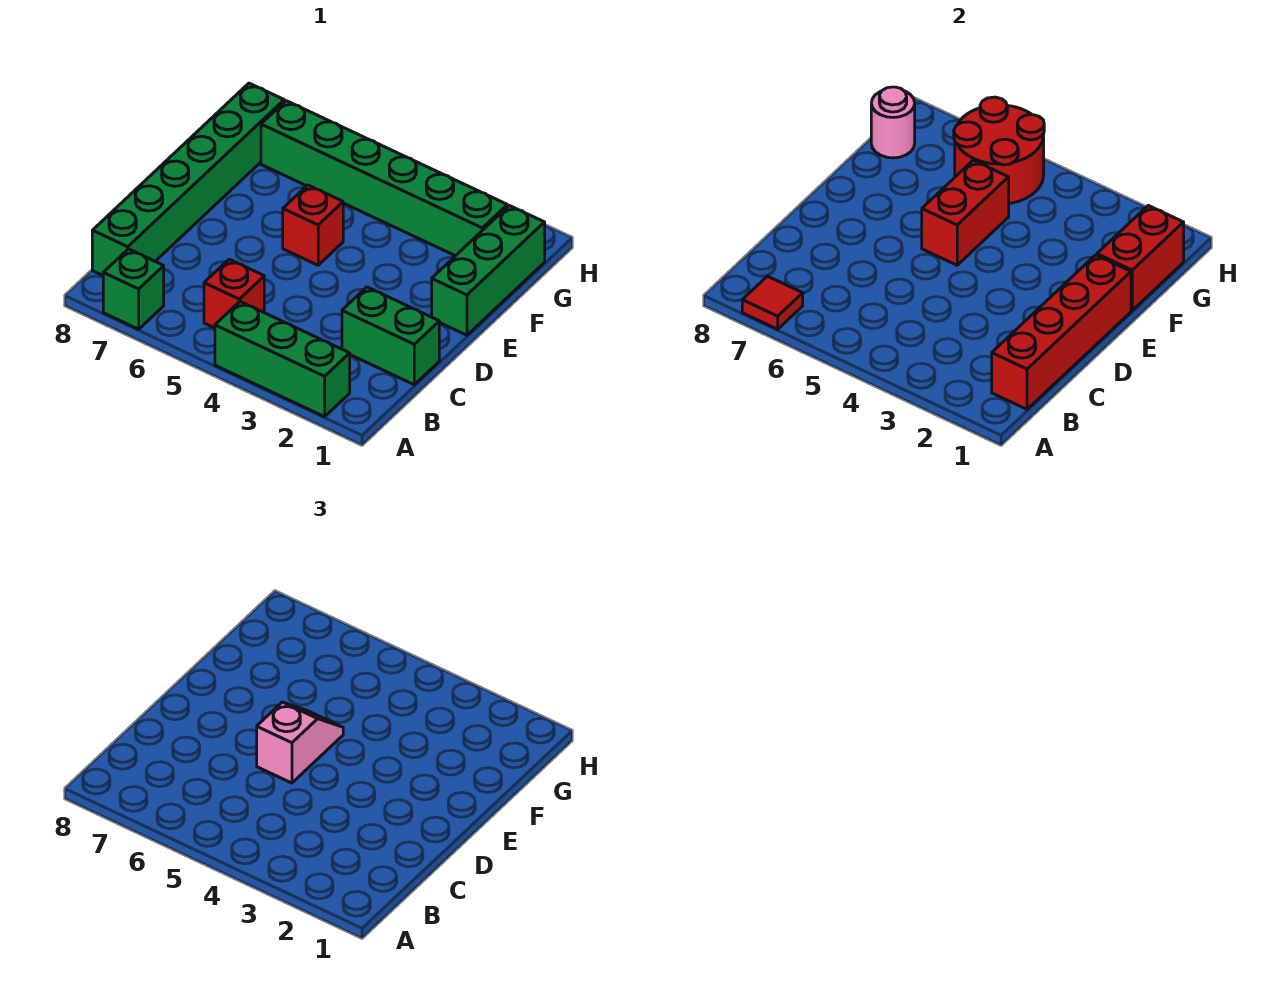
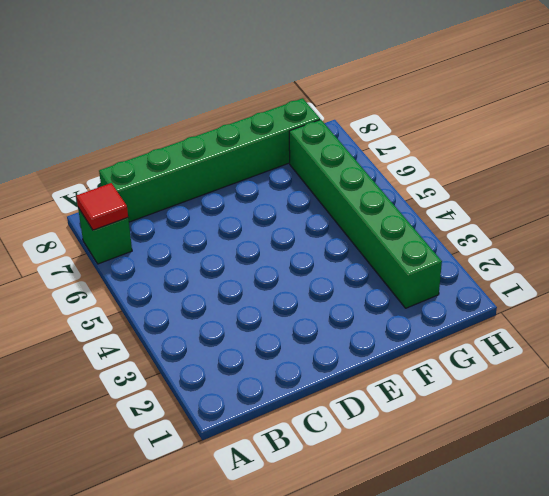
none -> green 1x3 brick [215,302,350,417]
none -> red 1x1 brick [204,259,264,328]
none -> green 1x2 brick [342,287,439,384]

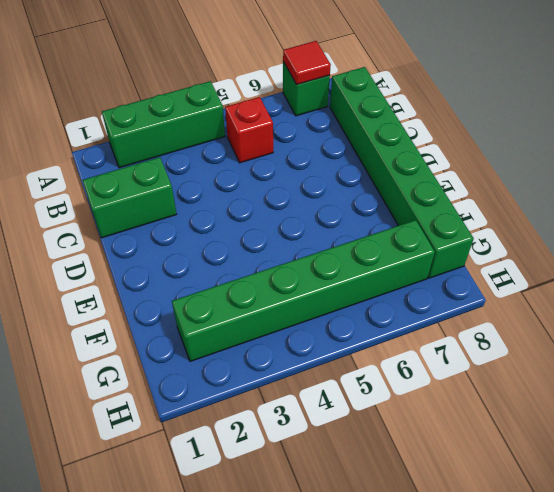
none -> green 1x3 brick [432,206,545,335]
none -> red 1x1 brick [283,185,343,265]
none -> red 1x4 brick [992,255,1131,409]

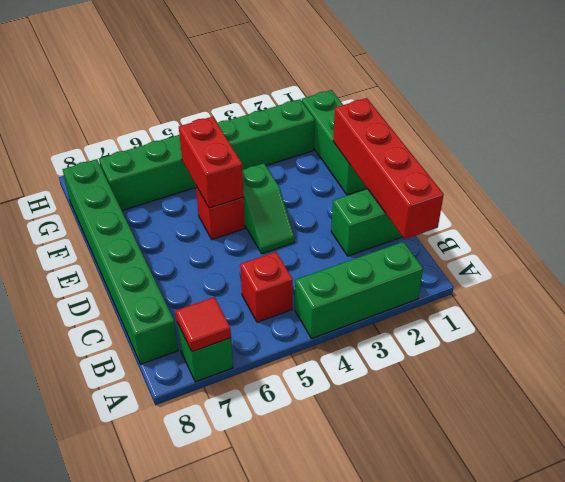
green 1x2 slope [242,163,295,254] -> none
none -> red 1x2 brick [1097,206,1184,310]
none -> red 2x2 round brick [954,97,1044,203]
none -> pink 1x1 round brick [871,87,915,158]

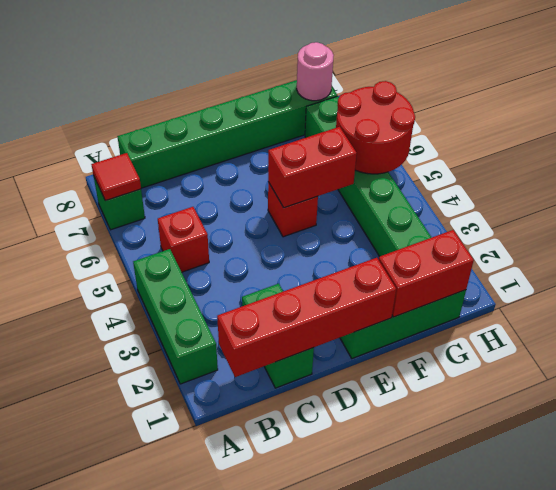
none -> pink 1x2 slope [257,702,343,783]

